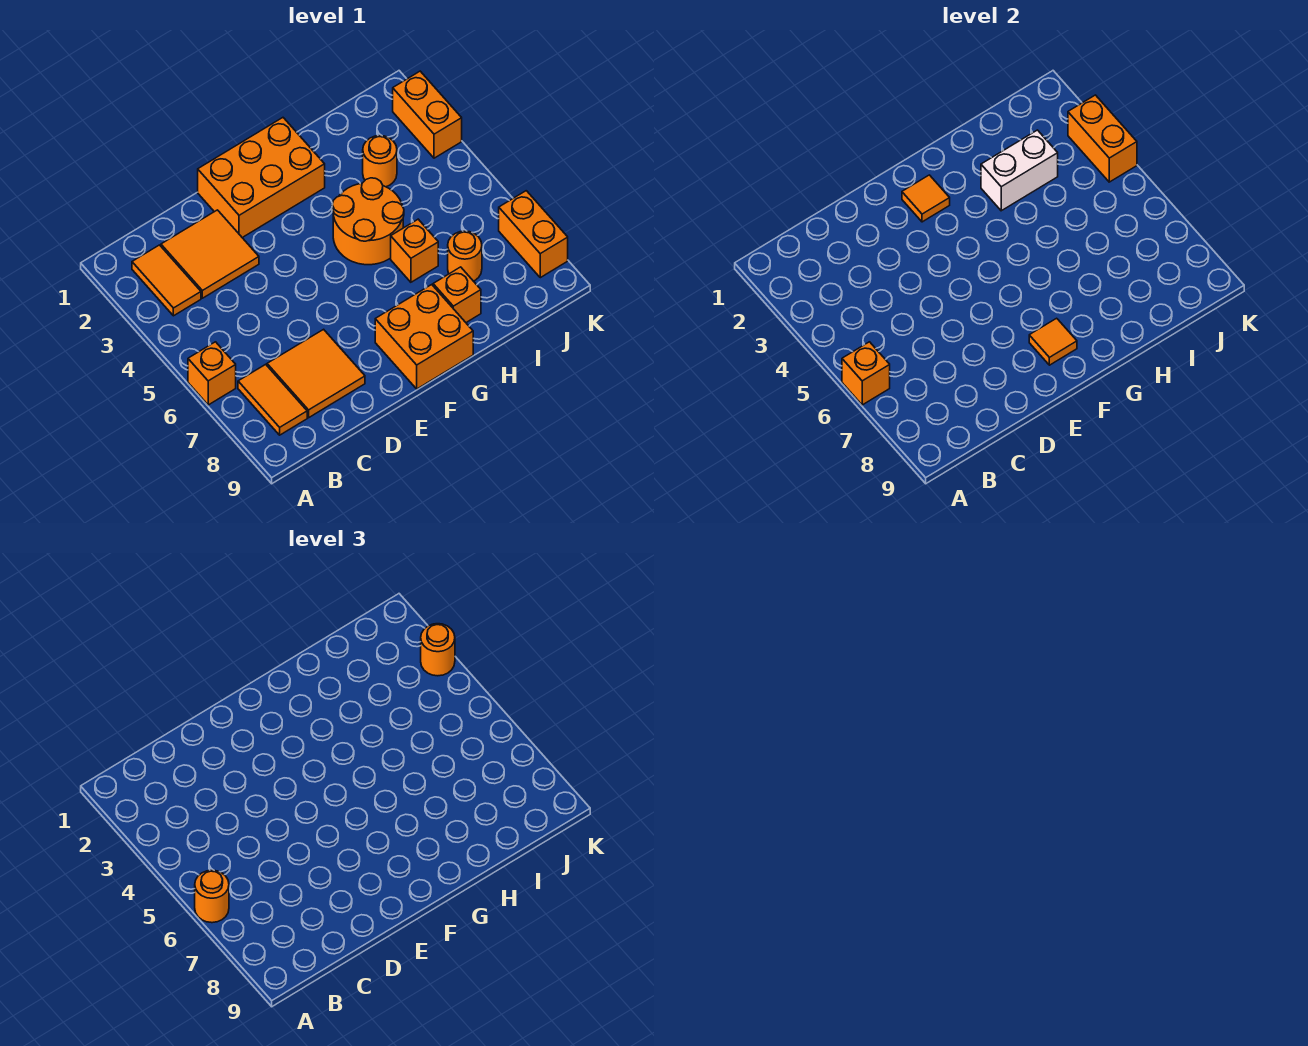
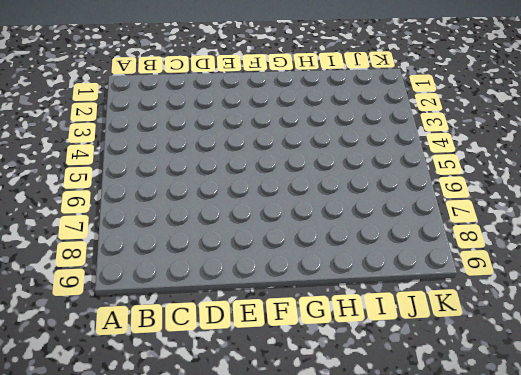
none -> orange 1x1 brick [188,342,236,405]
none -> orange 1x2 tile [132,245,201,316]
none -> orange 1x2 tile [238,364,307,435]

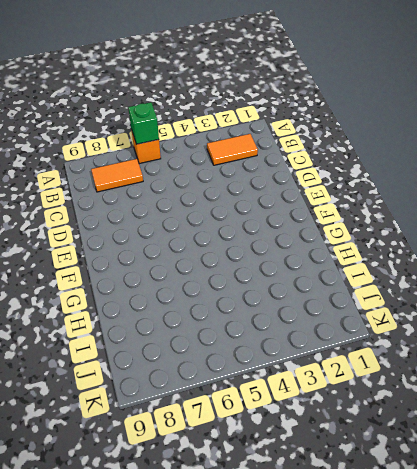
green 1x1 brick [128,102,159,144] -> orange 1x1 brick [842,342,890,405]
none -> orange 2x2 tile [161,210,259,298]
none -> orange 2x2 tile [267,329,365,418]
none -> orange 2x3 brick [198,118,325,238]

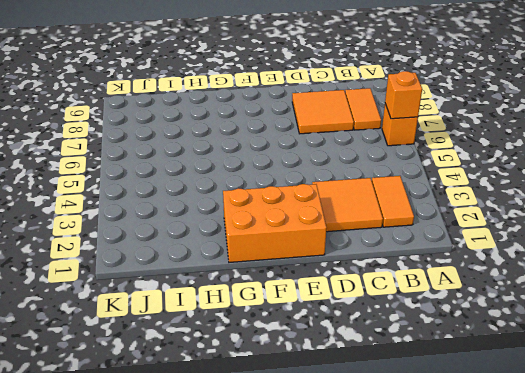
none -> orange 2x2 brick [375,285,473,389]
none -> orange 2x2 round brick [332,178,404,265]
none -> orange 1x1 brick [391,219,438,282]

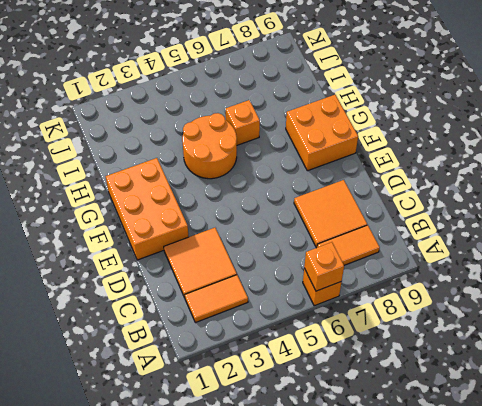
none -> orange 1x1 brick [433,267,481,322]
none -> orange 1x1 round brick [363,136,397,187]
none -> orange 1x1 round brick [448,231,482,281]

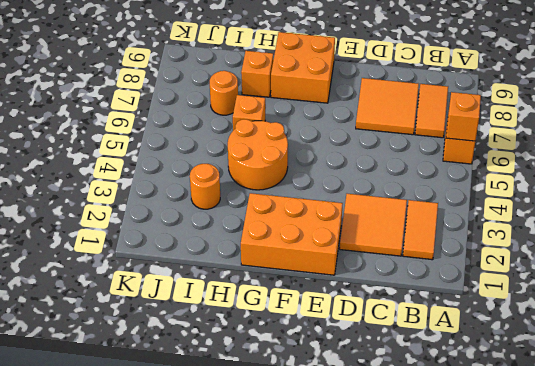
none -> orange 1x2 brick [393,71,462,158]
none -> orange 1x2 brick [499,191,568,278]
none -> orange 1x1 tile [902,175,950,222]

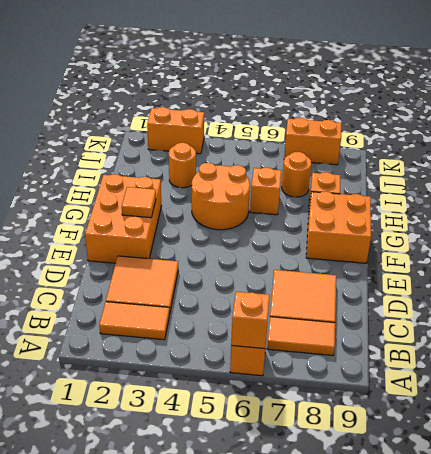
none -> orange 1x1 tile [1029,318,1077,365]
none -> white 1x2 brick [981,130,1058,211]
none -> orange 1x2 brick [1068,95,1137,182]

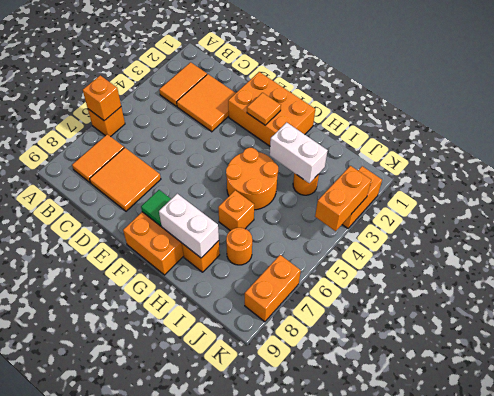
green 1x1 tile [141,190,171,226] -> orange 1x1 tile [1029,318,1077,365]
white 1x2 brick [159,194,219,258] -> none
none -> orange 1x1 round brick [195,870,229,923]
none -> orange 1x1 round brick [421,624,455,676]

